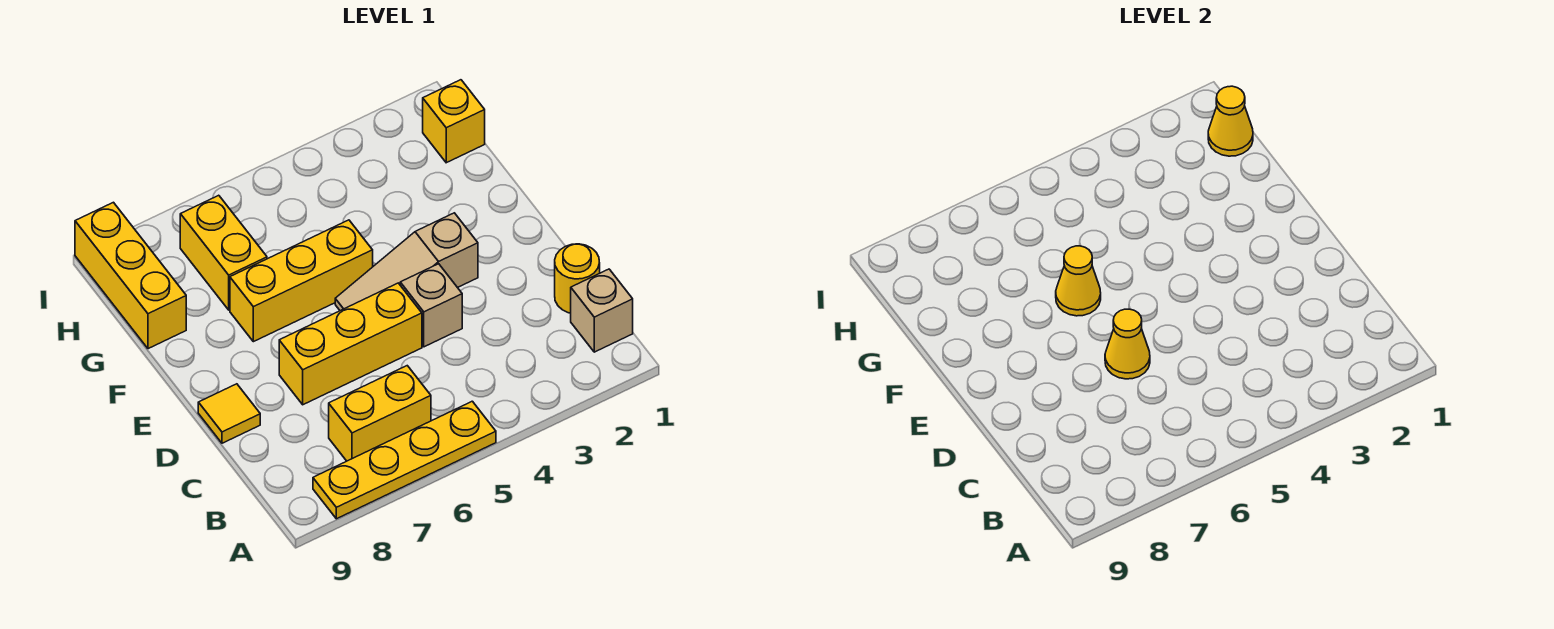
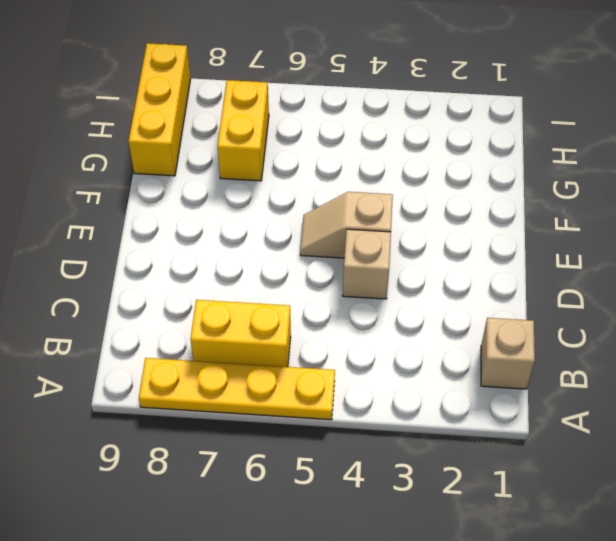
tan 1x2 slope [300,192,393,258] -> tan 1x3 slope [335,213,478,311]
none -> yellow 1x1 round brick [555,244,600,313]
none -> yellow 1x3 brick [279,283,422,405]
none -> yellow 1x1 tile [198,384,260,443]

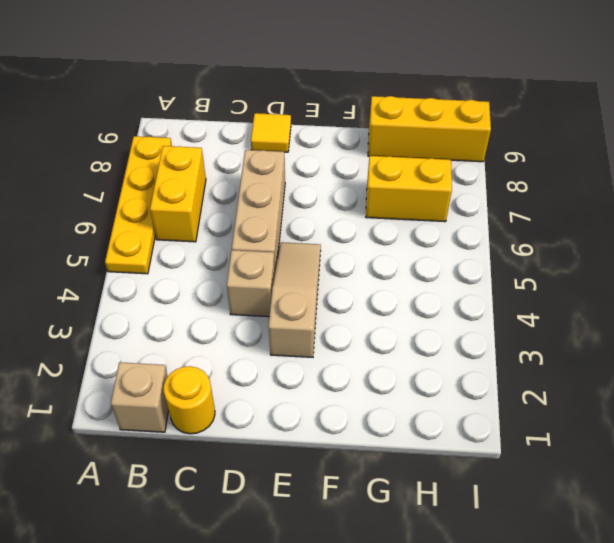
tan 1x3 brick [232,150,285,271] -> yellow 1x3 brick [279,283,422,405]
none -> yellow 1x3 brick [230,220,373,342]
none -> yellow 1x1 brick [423,80,485,163]
none -> yellow 1x1 cone [1105,309,1150,379]

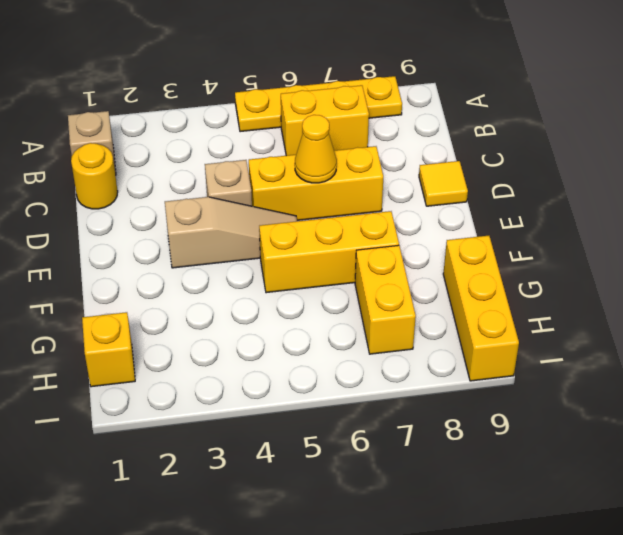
none -> yellow 1x1 cone [1056,246,1101,316]
none -> yellow 1x1 cone [1208,86,1253,156]

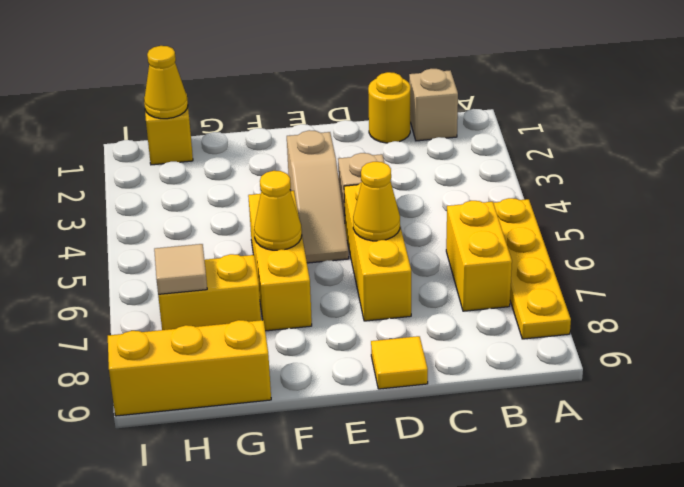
tan 1x1 tile [154,244,207,294] -> none

